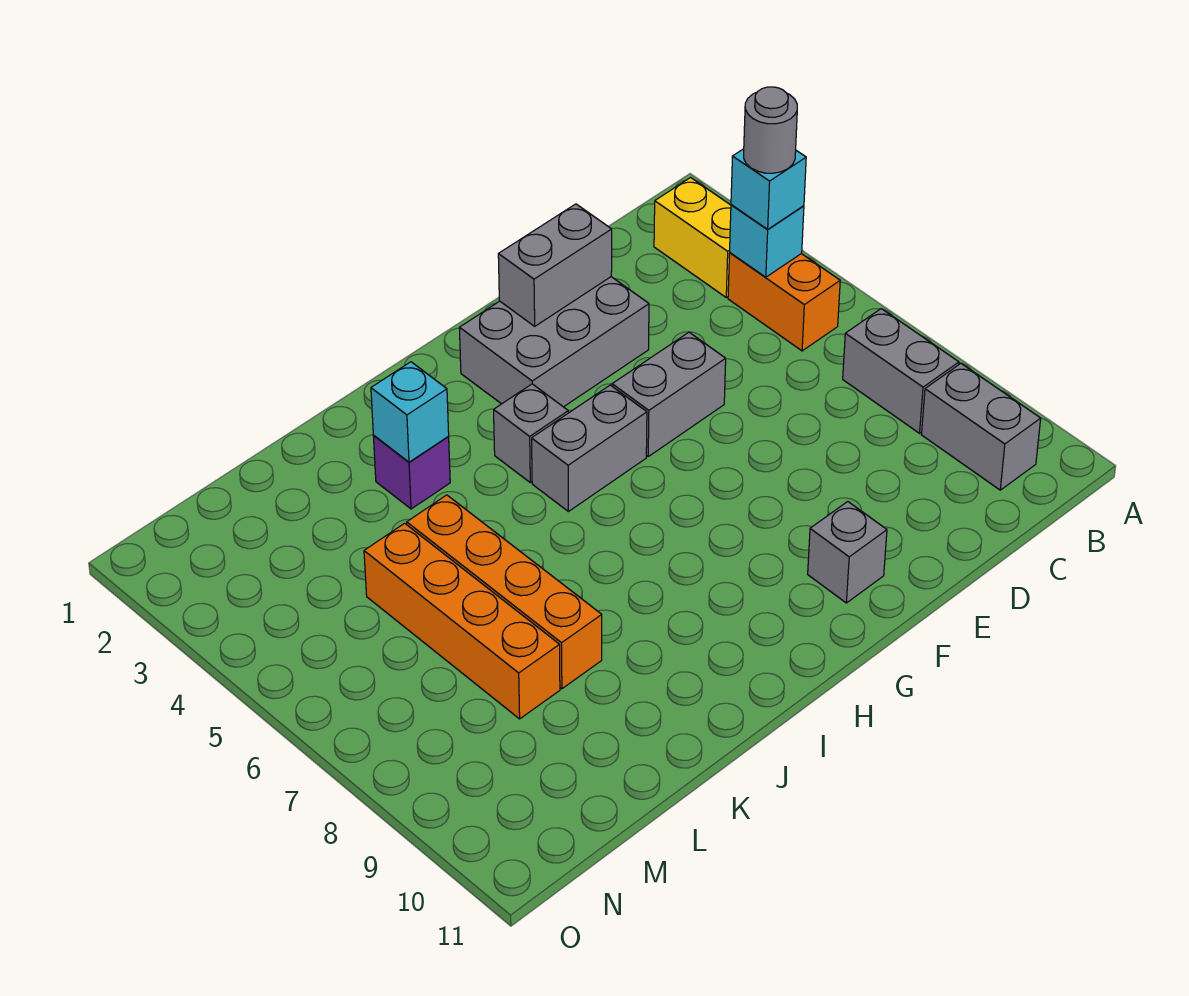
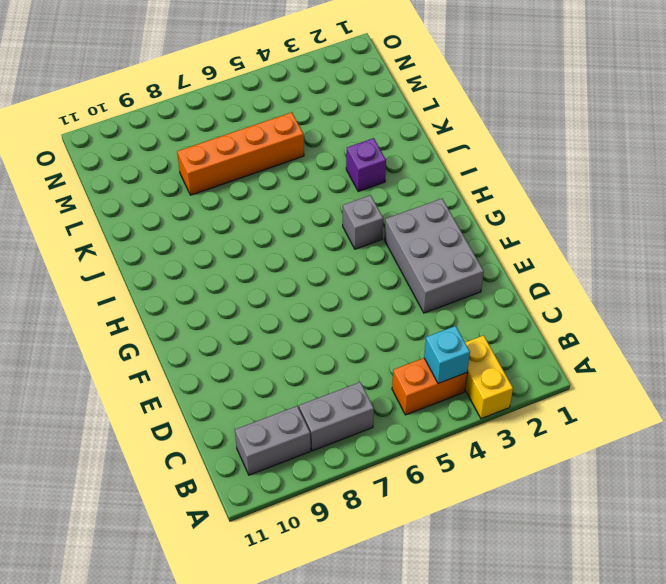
yellow 1x2 brick [465,336,513,419] -> yellow 1x2 brick turned to [654,178,731,297]
none -> grey 1x2 brick [612,332,726,456]
none -> grey 1x1 brick [808,502,887,603]
none -> grey 1x2 brick [532,385,647,511]

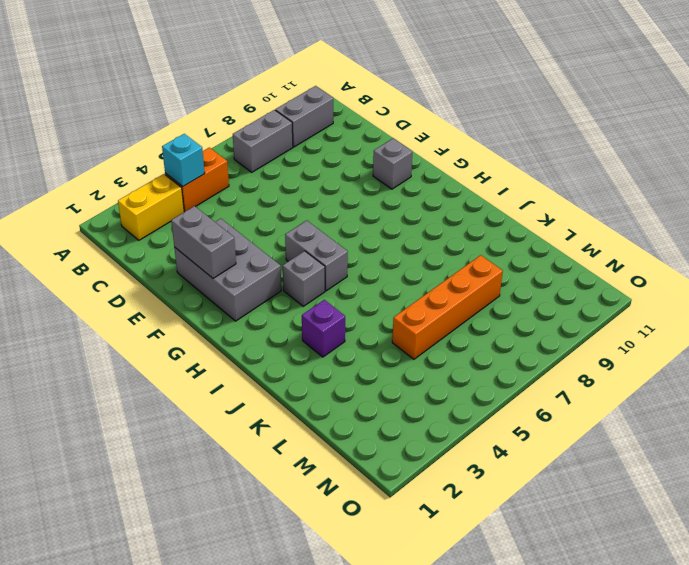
none -> grey 1x2 brick [612,332,726,456]
none -> orange 1x4 brick [407,495,602,689]
none -> cyan 1x1 brick [371,362,449,462]

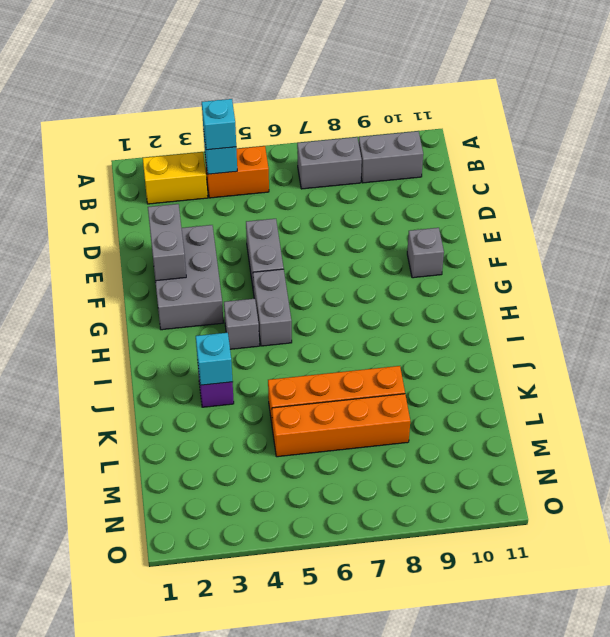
none -> grey 1x1 round brick [744,87,797,173]

